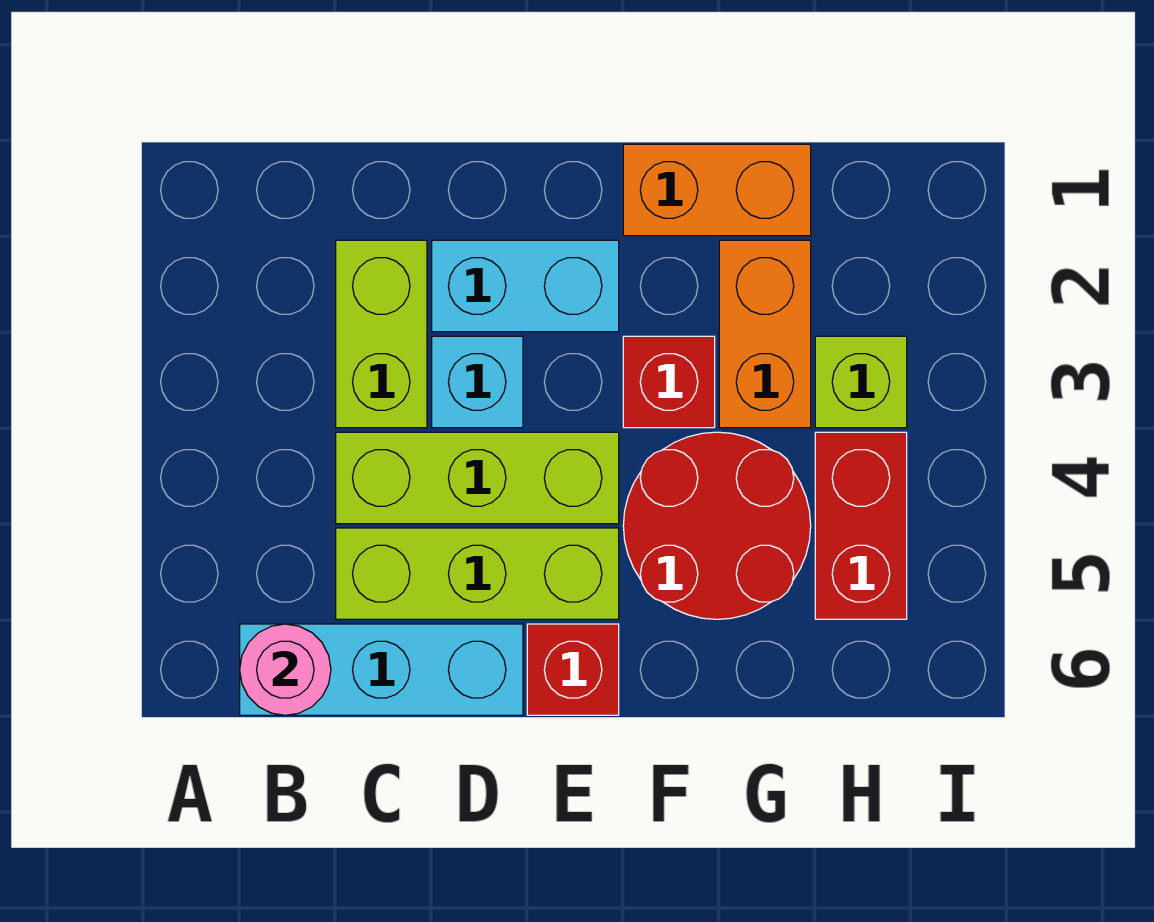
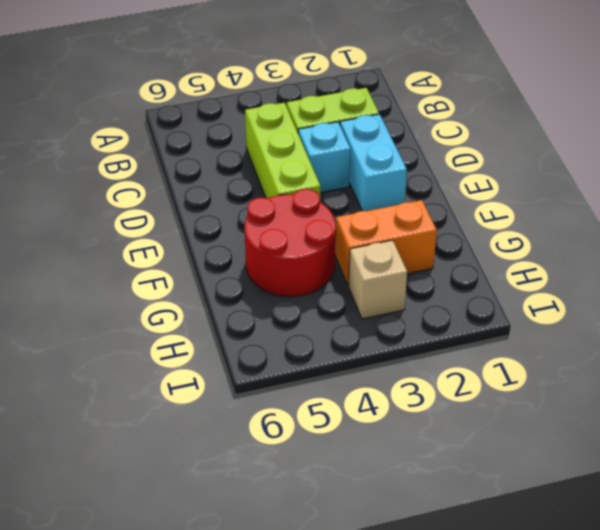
tan 1x1 brick [349,240,407,319] -> lime 1x1 brick [815,336,907,428]
none -> cyan 1x3 brick [240,624,523,715]
none -> lime 1x3 brick [336,528,619,619]
none -> red 1x1 brick [527,624,619,715]

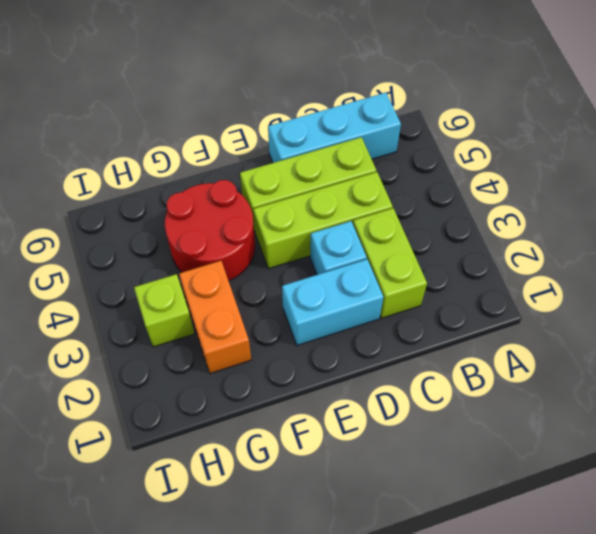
none -> red 1x1 brick [527,624,619,715]
none -> orange 1x2 brick [623,144,811,236]
none -> red 1x1 brick [623,336,715,428]

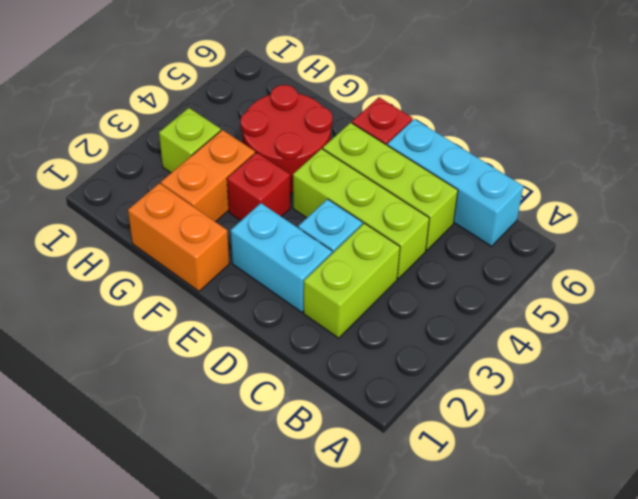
none -> red 1x2 brick [815,432,907,619]
none -> pink 1x1 round brick [240,624,331,715]

